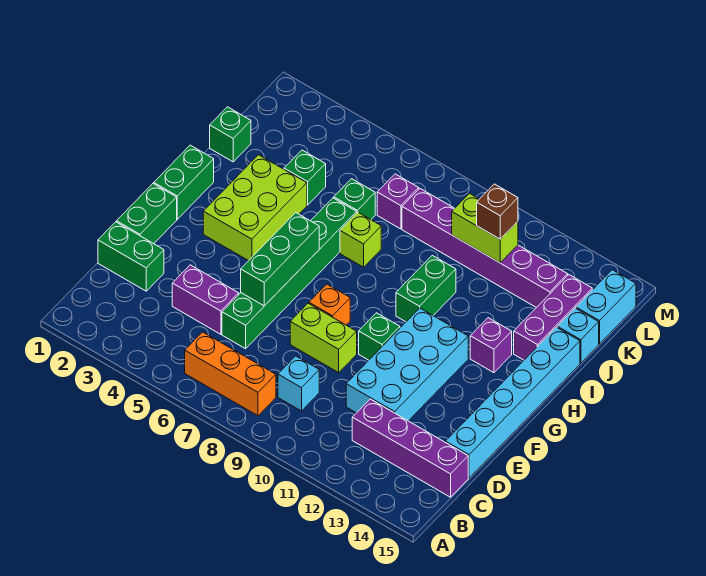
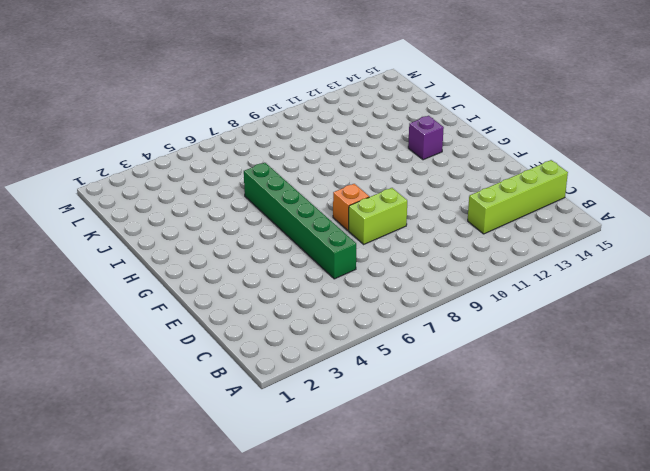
lime 1x4 brick [468,160,568,234] -> purple 1x4 brick [352,399,468,497]
none -> orange 1x3 brick [185,332,276,416]
none -> cyan 1x1 brick [278,356,319,411]
none -> green 1x2 brick [98,222,164,291]

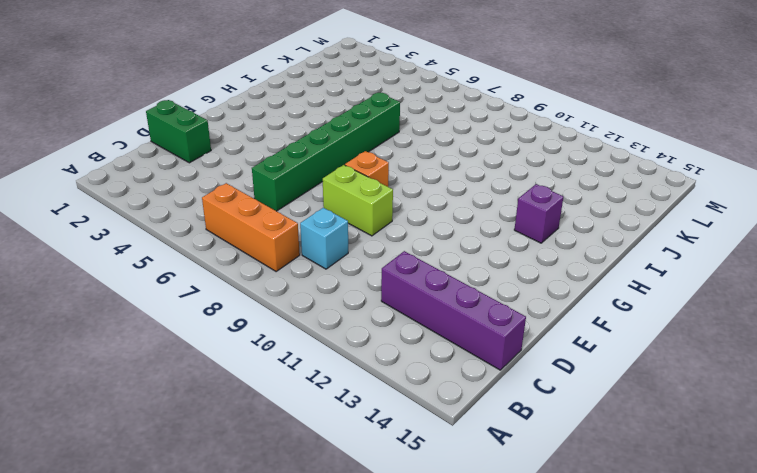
none -> purple 1x2 brick [172,265,239,334]
none -> cyan 2x4 brick [346,308,468,421]
none -> cyan 1x6 brick [446,327,580,478]

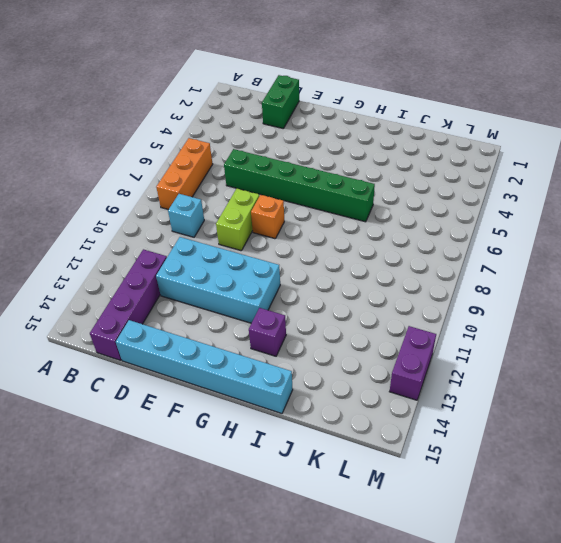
purple 1x2 brick [389,326,436,400] -> purple 1x2 brick moved to [172,265,239,334]
none -> green 1x2 brick [117,184,177,244]
none -> green 1x1 brick [359,313,400,360]
none -> green 1x2 brick [154,145,214,219]

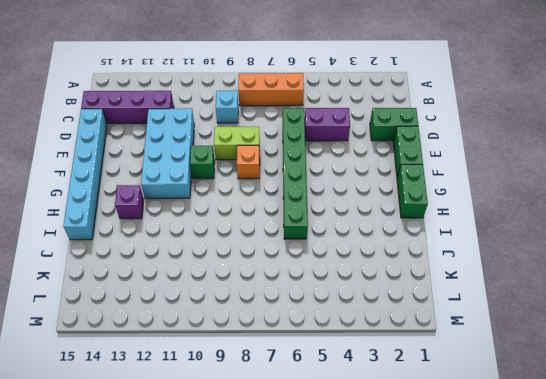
none -> lime 2x3 brick [203,155,307,261]
none -> green 1x2 brick [396,255,456,322]
none -> lime 1x1 brick [340,212,381,267]

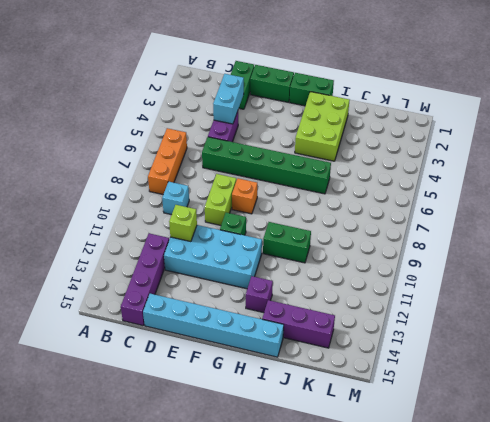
cyan 1x2 brick [213,74,244,124] -> cyan 1x2 brick turned to [576,270,636,344]
lime 1x1 brick [169,205,197,242] -> lime 1x1 brick moved to [340,212,381,267]
lime 2x3 brick [295,92,350,161] -> lime 2x3 brick turned to [203,155,307,261]
none -> green 1x1 brick [210,107,251,162]
none -> green 1x1 brick [284,150,326,205]
none -> green 1x1 brick [334,179,375,220]

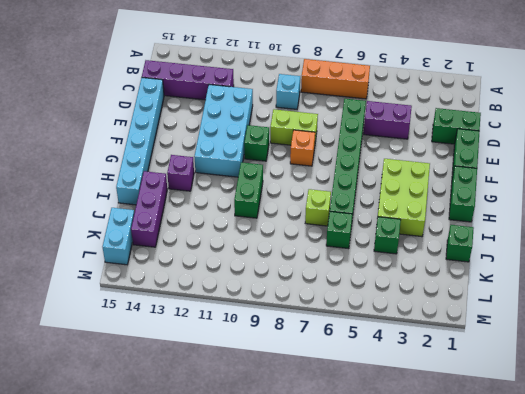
none -> cyan 1x1 brick [557,308,599,363]
none -> purple 1x1 brick [377,174,419,229]
none -> purple 1x6 brick [402,189,568,308]

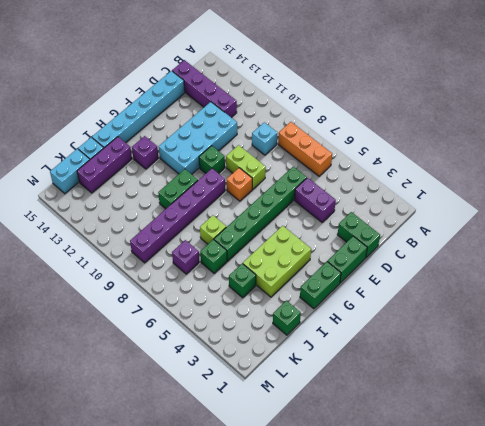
purple 1x6 brick [130,169,225,263] -> purple 1x6 brick turned to [402,189,568,308]
none -> green 1x3 brick [241,213,319,306]
none -> lime 1x2 brick [452,193,518,263]
none -> brown 1x1 brick [477,184,518,239]

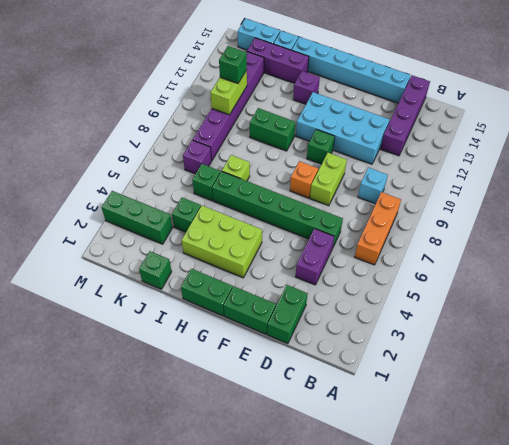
green 1x3 brick [102,191,173,244] -> green 1x3 brick moved to [241,213,319,306]
green 1x1 brick [219,46,247,83] -> brown 1x1 brick [477,184,518,239]

